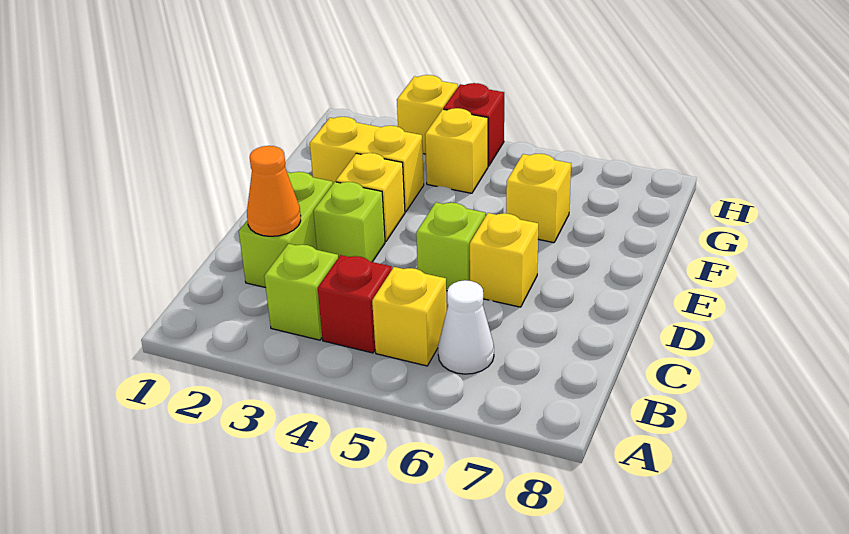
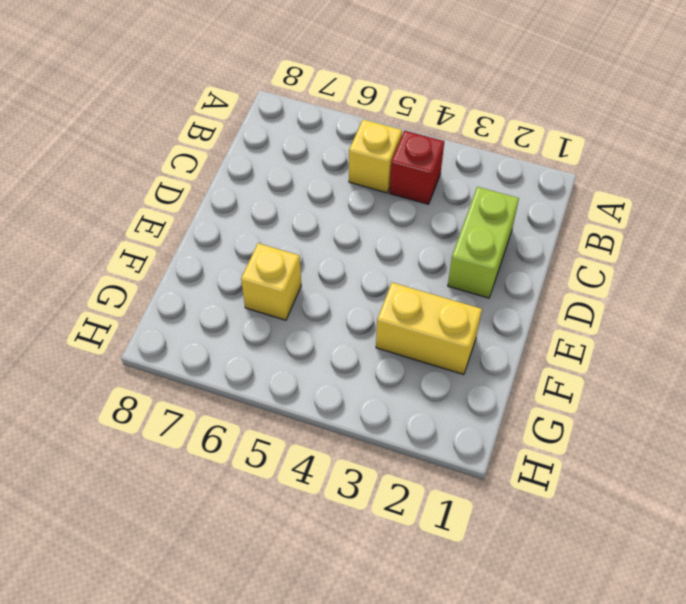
none -> lime 1x1 brick [264,244,338,340]
none -> white 1x1 cone [438,280,494,374]
none -> lime 1x1 brick [313,182,385,262]

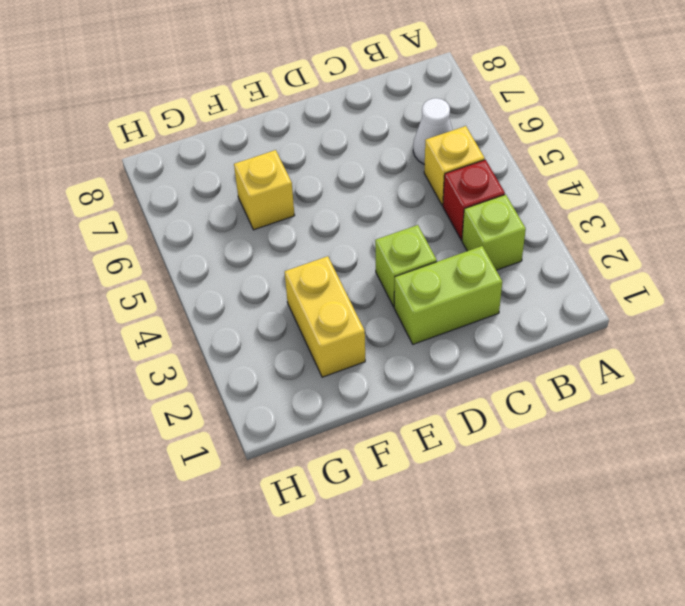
none -> lime 1x1 brick [416,202,485,291]
none -> yellow 1x1 brick [470,213,538,307]
none -> yellow 1x1 brick [336,153,405,241]

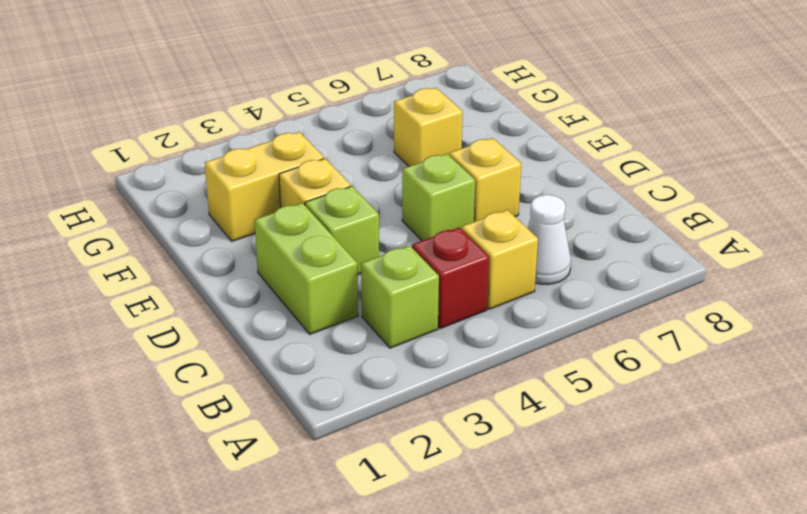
none -> yellow 1x1 brick [425,108,488,193]
none -> yellow 1x1 brick [397,75,458,154]
none -> red 1x1 brick [443,83,504,166]

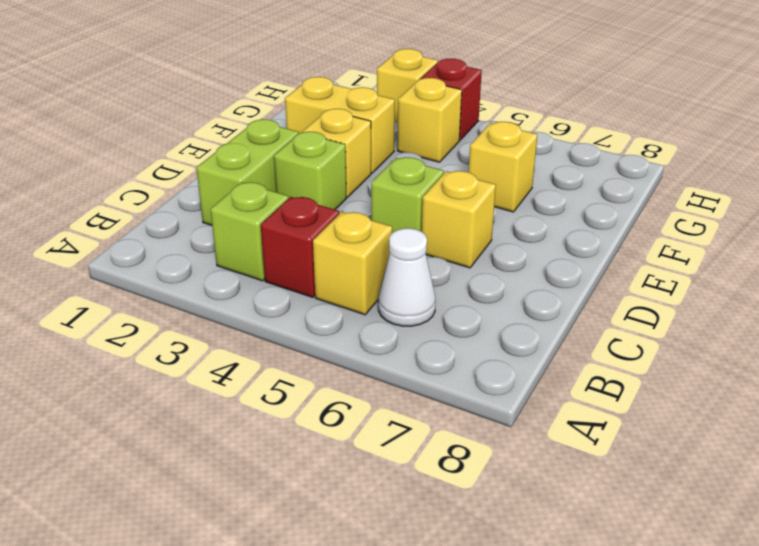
none -> orange 1x1 cone [247,146,301,236]

